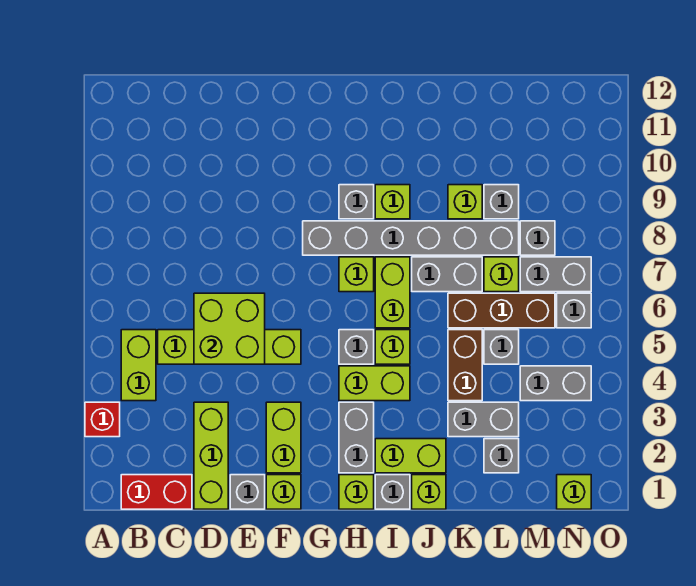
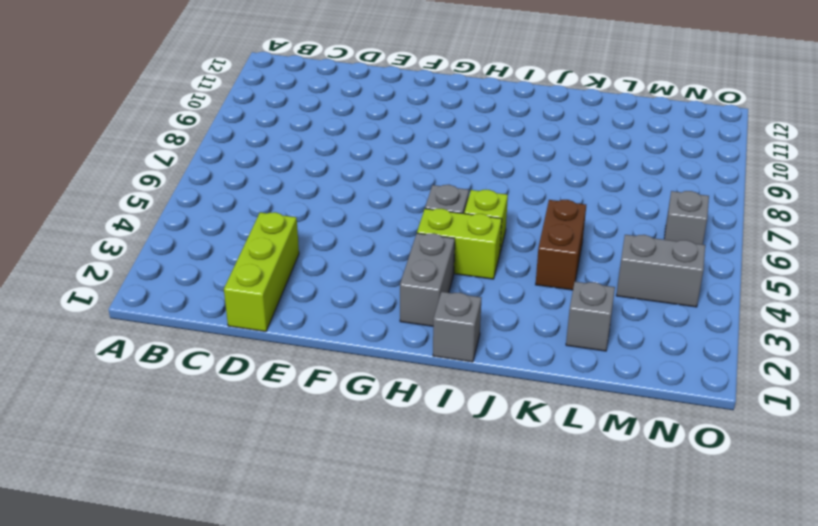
none -> red 1x1 brick [85,402,120,437]
none -> red 1x2 brick [121,475,192,509]
none -> lime 1x2 brick [121,330,156,401]
none -> lime 1x4 brick [158,330,301,364]

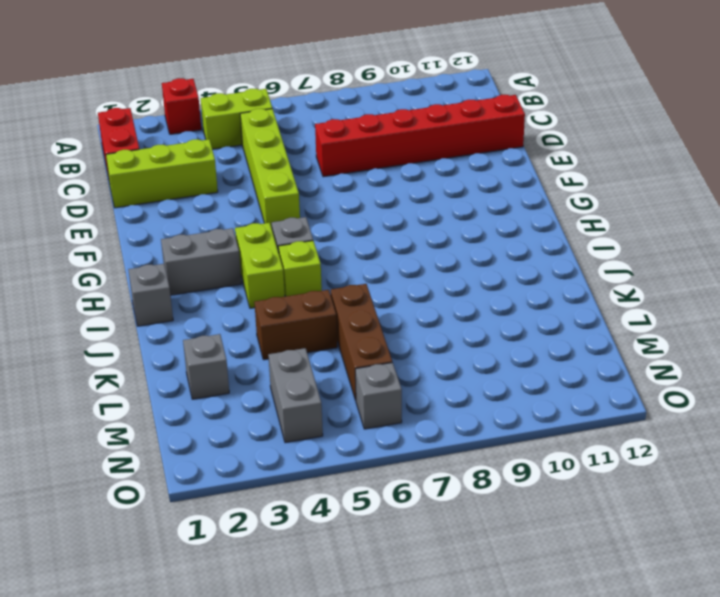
red 1x6 brick [315,95,525,177] -> none
none -> grey 1x1 brick [230,475,265,509]
none -> lime 1x1 brick [266,475,301,509]
none -> lime 1x2 brick [266,402,301,473]
none -> grey 1x6 brick [303,221,519,255]

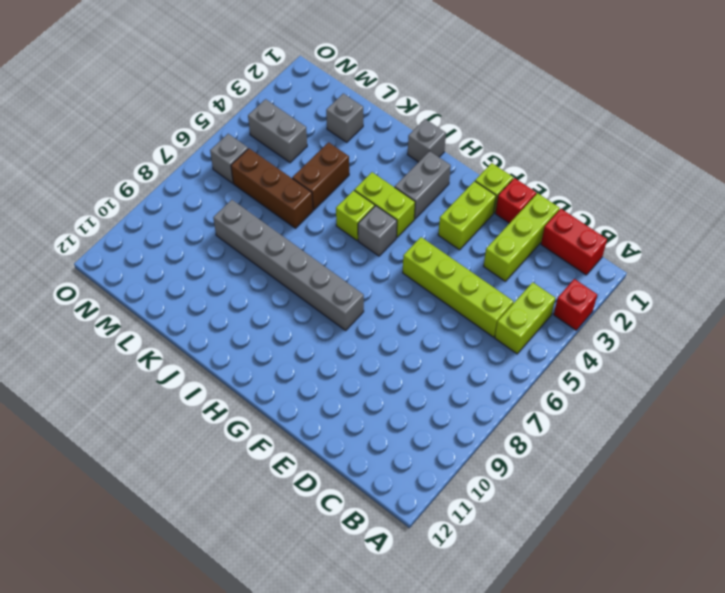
red 1x1 brick [495,178,536,223] -> grey 1x1 brick [230,475,265,509]
none -> lime 1x1 brick [339,475,374,509]
none -> lime 1x1 brick [339,257,374,292]
none -> grey 1x1 brick [339,185,374,219]
none -> lime 1x2 brick [375,439,446,473]

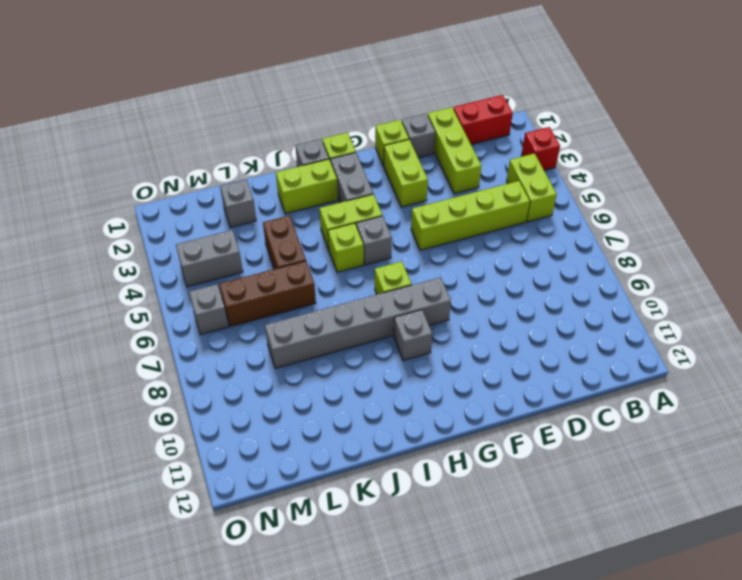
none -> lime 1x2 brick [375,257,410,328]
none -> lime 1x1 brick [375,185,410,219]
none -> lime 1x1 brick [412,475,446,509]
none -> grey 1x2 brick [412,257,482,292]

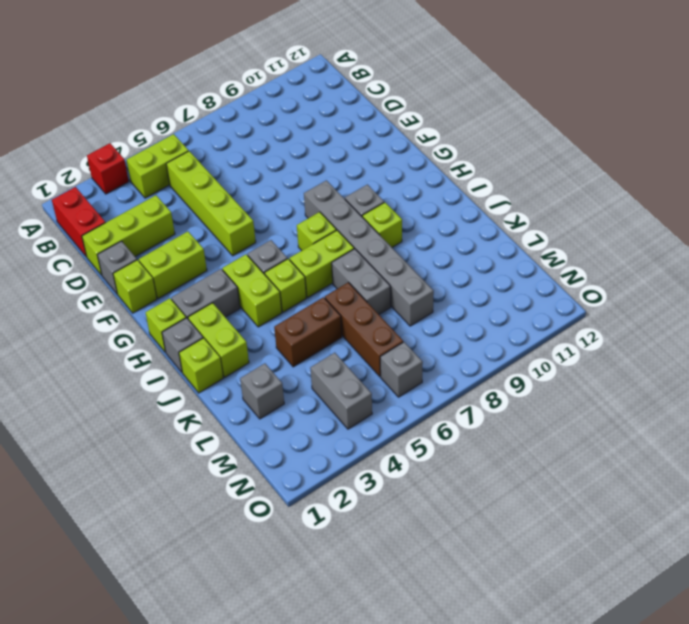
none -> grey 1x2 brick [448,402,519,437]
none -> lime 1x1 brick [448,185,482,219]
none -> grey 1x1 brick [484,330,519,364]
none -> lime 1x1 brick [484,257,519,292]

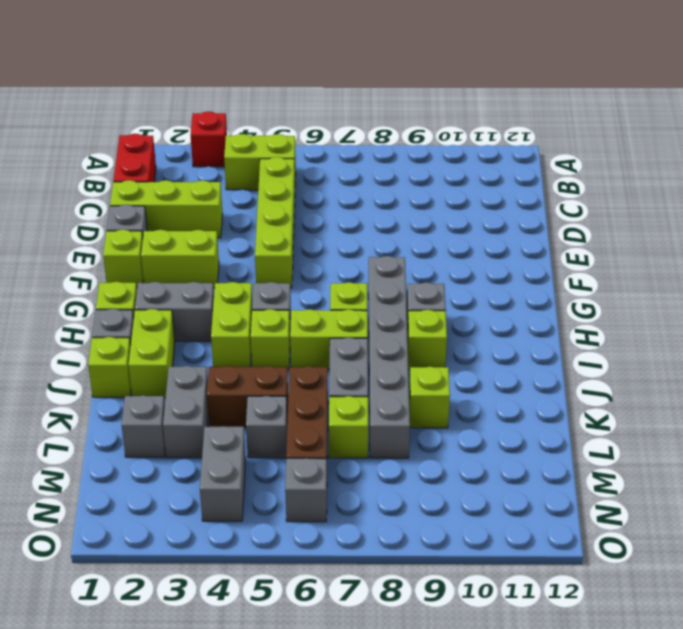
none -> grey 1x1 brick [484,185,519,219]
none -> grey 1x2 brick [520,257,591,292]
none -> grey 1x1 brick [520,221,555,255]
none -> lime 1x1 brick [557,475,591,509]

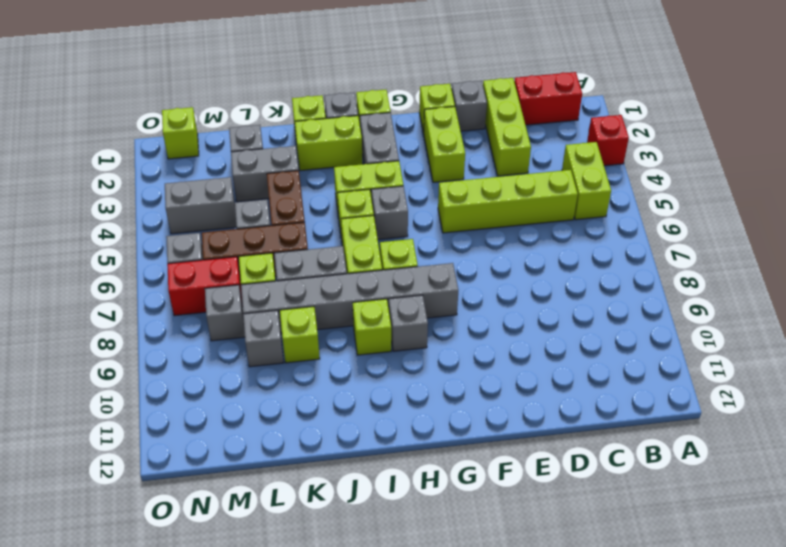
red 1x2 brick [167,257,242,316] -> grey 1x2 brick [520,257,591,292]
none -> lime 2x2 brick [194,293,265,364]

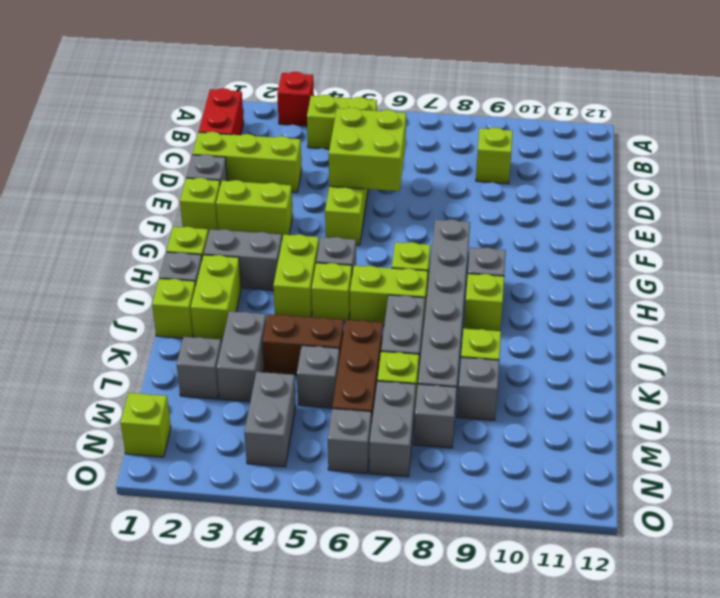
lime 1x1 brick [476,128,513,184] -> none

